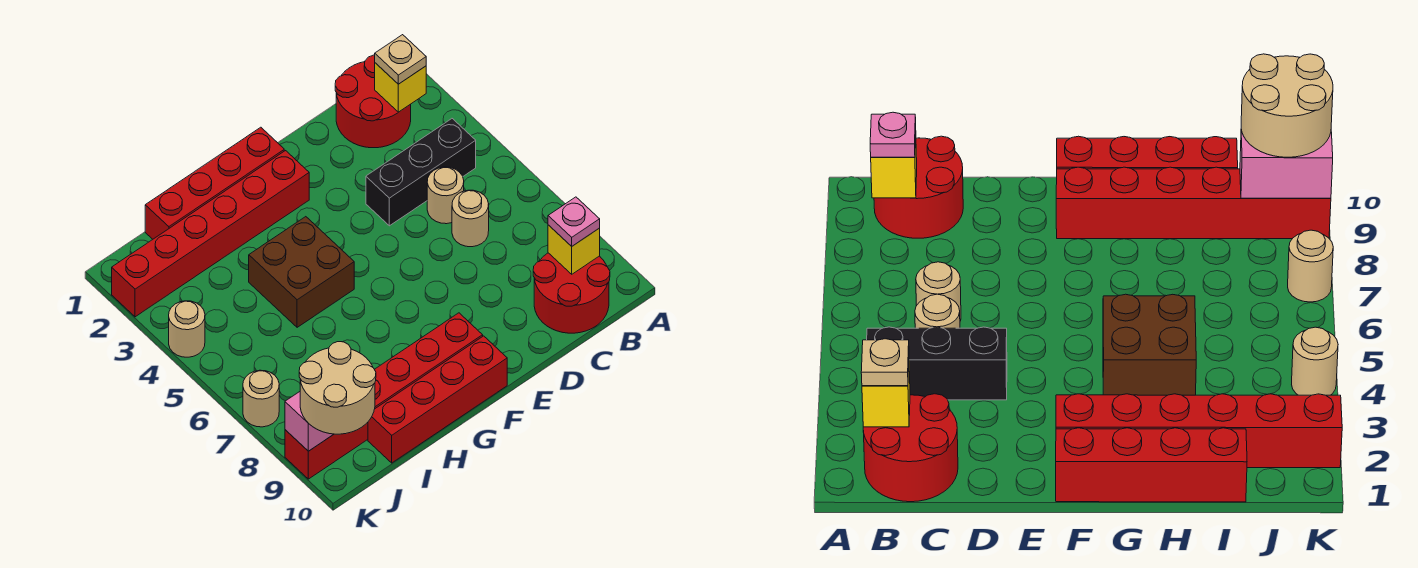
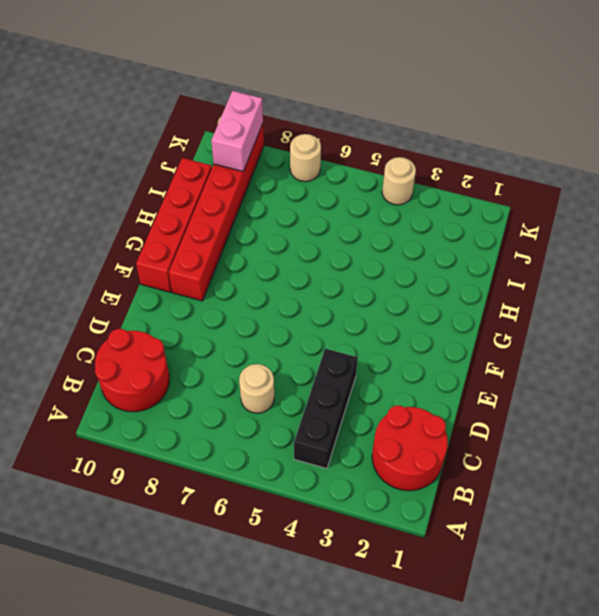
none -> tan 1x1 round brick [427,167,464,224]
none -> red 1x4 brick [145,127,284,239]
none -> red 1x6 brick [112,151,309,317]

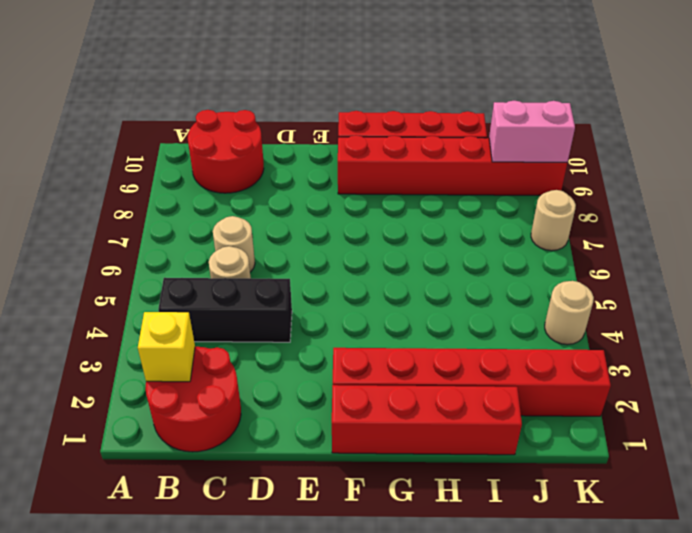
none -> brown 2x2 brick [249,217,354,327]
none -> yellow 1x1 brick [548,225,600,274]
none -> tan 1x1 plate [375,35,426,84]

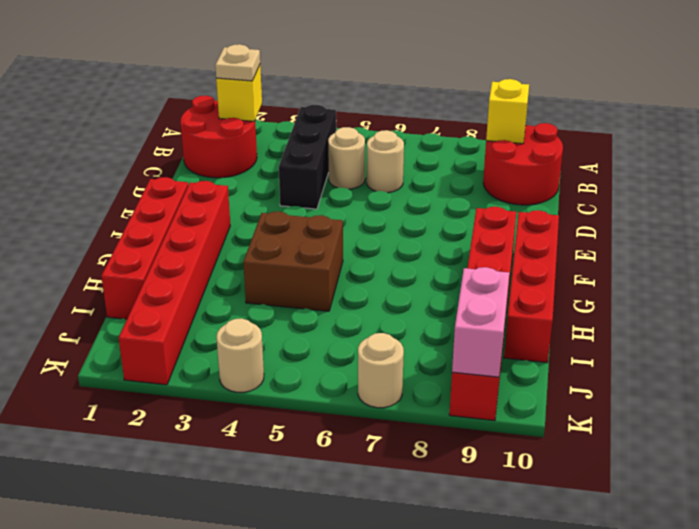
none -> pink 1x1 plate [548,197,600,246]
none -> tan 2x2 round brick [299,342,376,434]

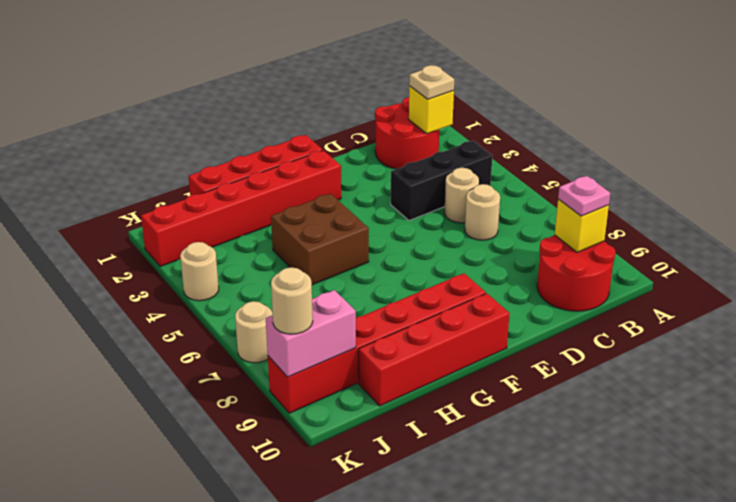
tan 1x1 round brick [271,267,313,334] -> tan 2x2 round brick [299,342,376,434]

